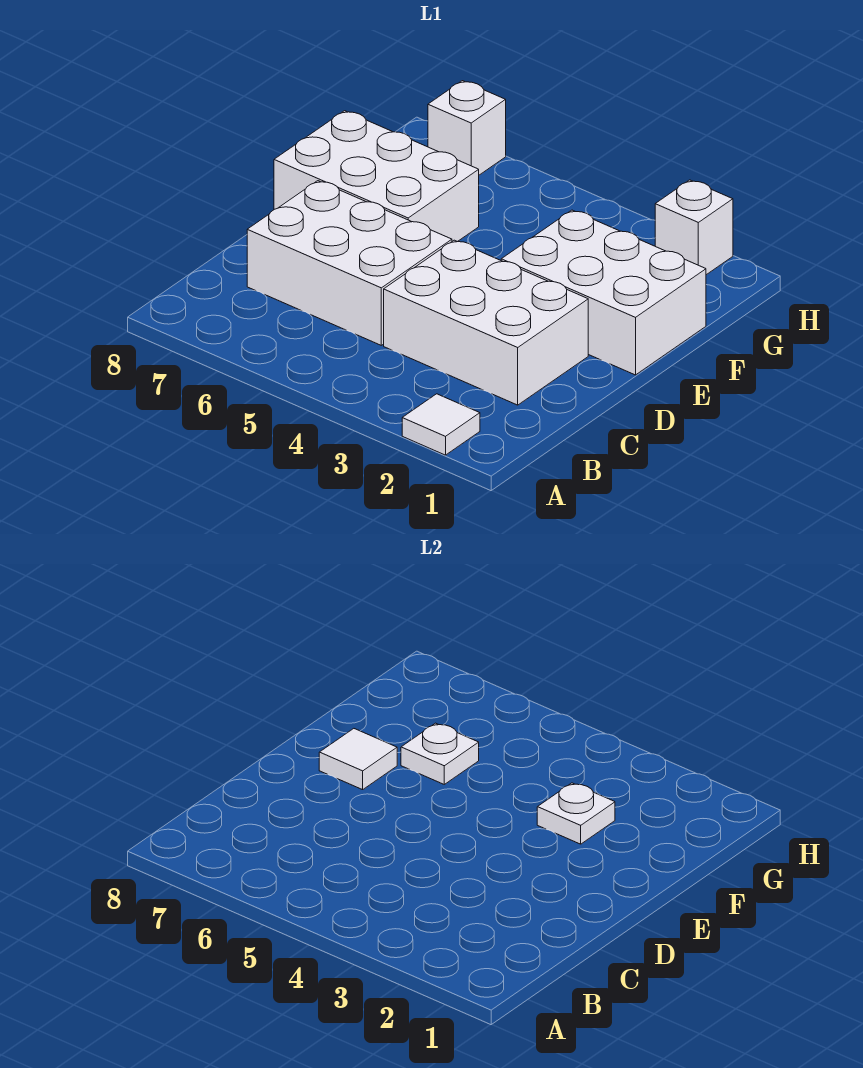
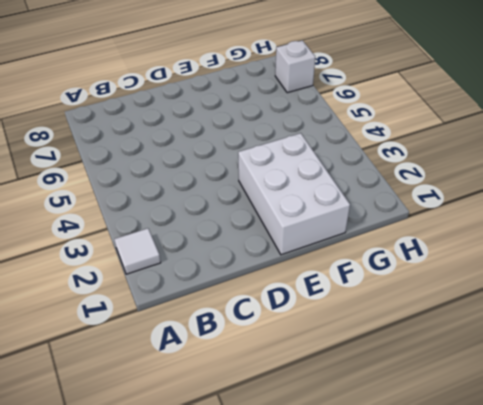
none -> white 2x3 brick [384,240,588,405]
none -> white 2x3 brick [247,181,452,345]

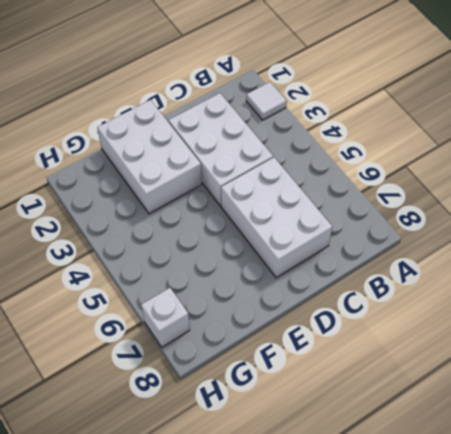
none -> white 2x3 brick [274,111,479,242]
none -> white 1x1 brick [655,180,733,275]

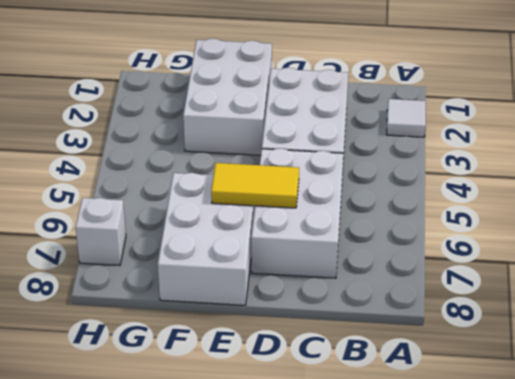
yellow 1x2 tile [211,163,299,208] -> none
none -> white 1x1 brick [655,180,733,275]
none -> white 1x1 tile [319,729,397,790]

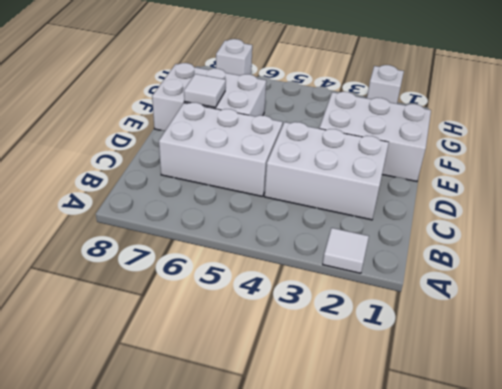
none -> white 1x1 plate [537,783,615,844]
none -> white 1x1 plate [401,723,479,784]

